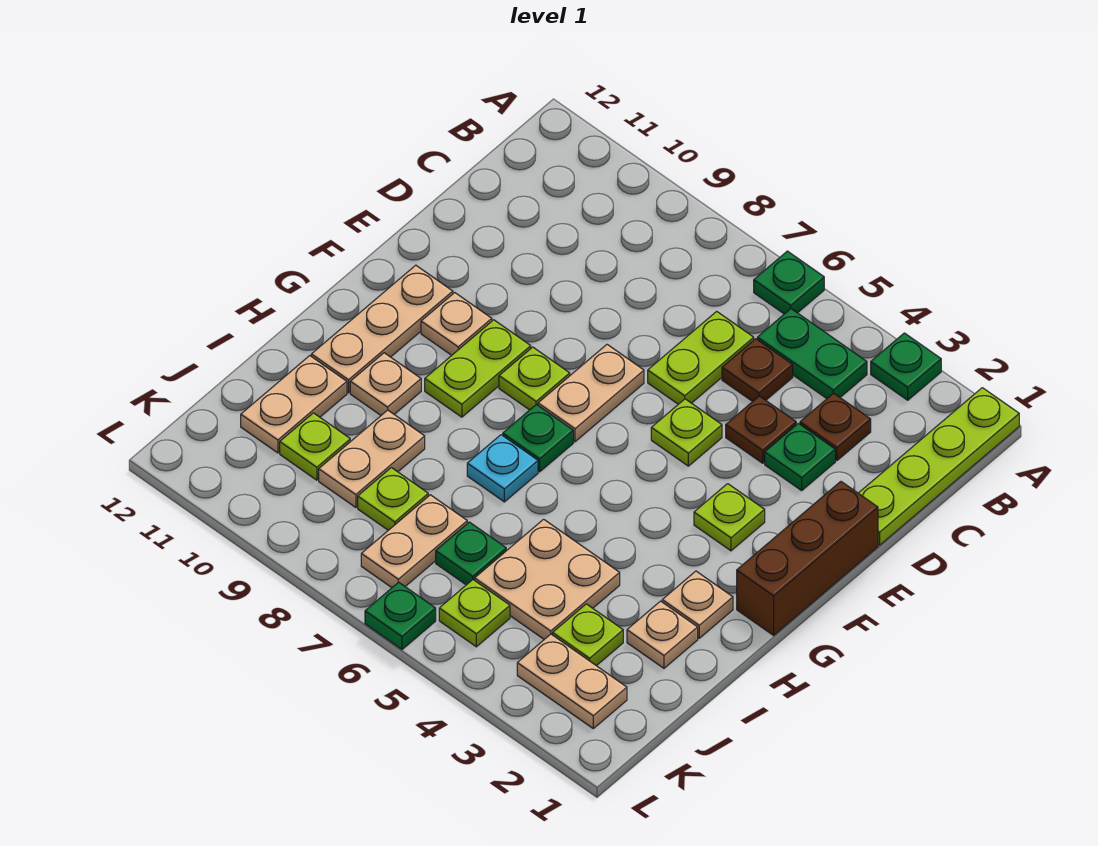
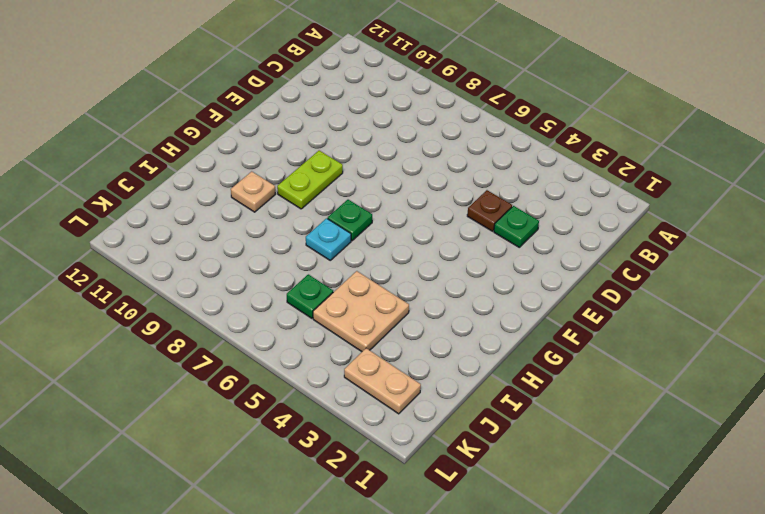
none -> lime 1x4 plate [858,388,1019,545]
none -> green 1x1 plate [871,333,941,400]
none -> green 1x1 plate [754,251,824,314]
none -> green 1x2 plate [757,309,867,398]

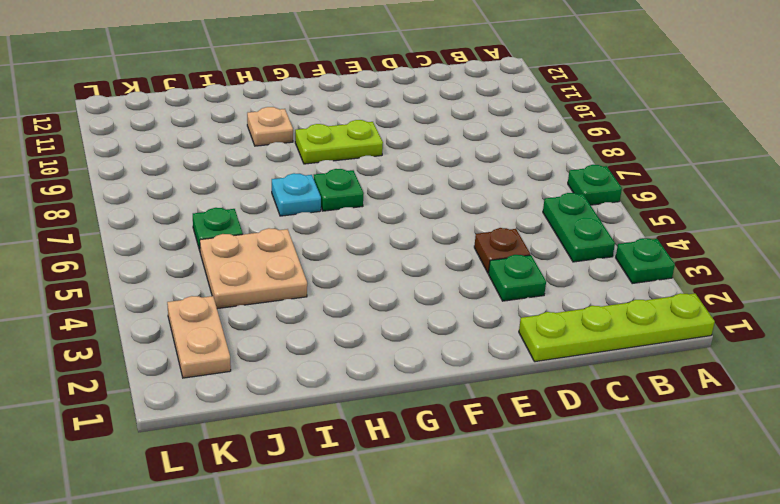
none -> brown 1x1 plate [800,393,871,460]
none -> brown 1x1 plate [722,339,793,402]
none -> lime 1x2 plate [648,311,754,404]
none -> brown 1x3 brick [737,482,878,635]

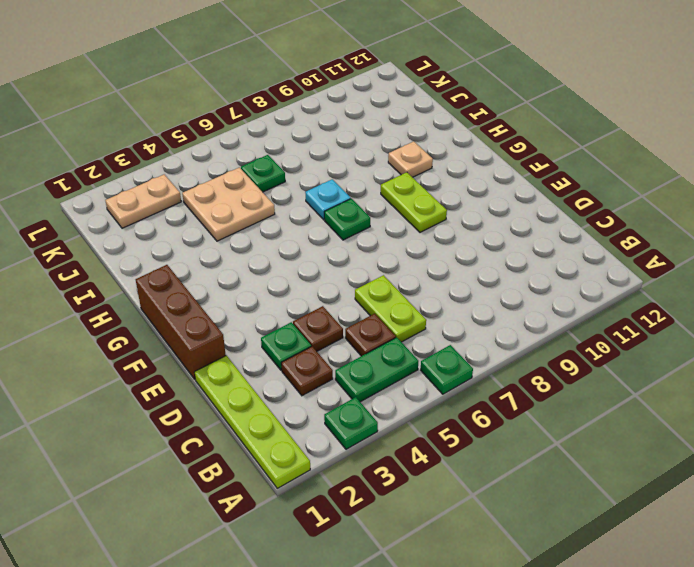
none -> lime 1x1 plate [651,399,722,466]
none -> tan 1x2 plate [538,345,644,442]
none -> lime 1x1 plate [694,484,765,551]
none -> lime 1x1 plate [499,347,570,410]

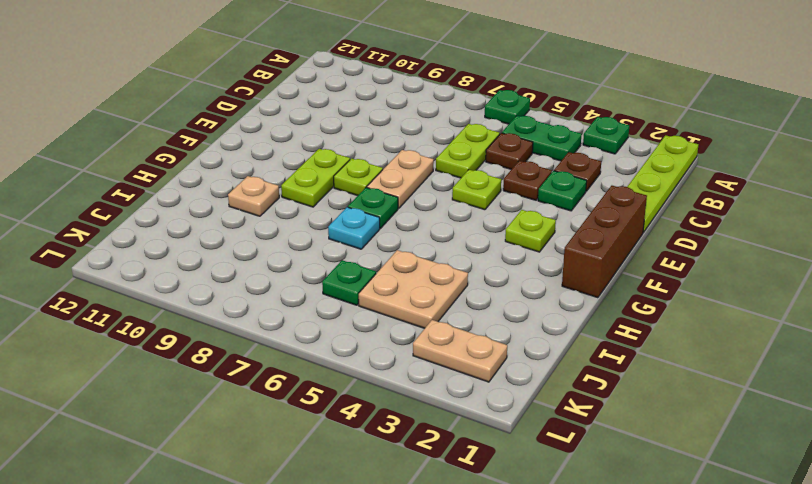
none -> tan 1x1 plate [421,293,492,355]
none -> tan 1x3 plate [311,265,453,393]
none -> tan 1x1 plate [662,571,733,638]
none -> tan 1x1 plate [627,601,698,668]

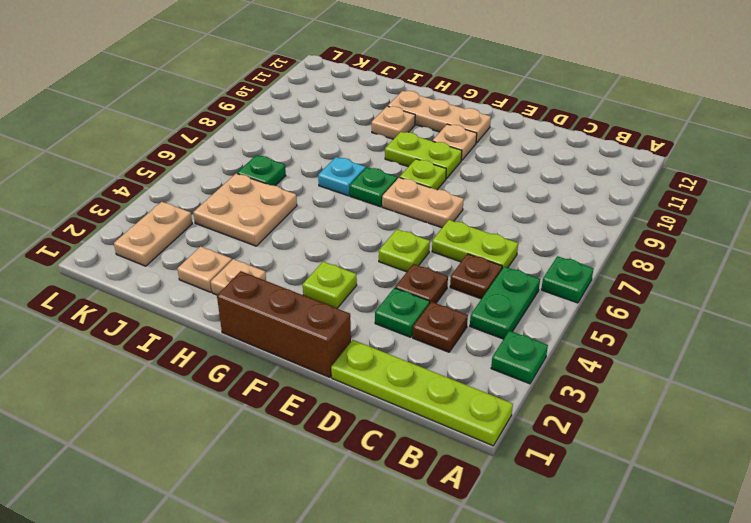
none -> tan 1x2 plate [319,410,425,507]
none -> tan 1x2 plate [241,356,347,453]
none -> lime 1x1 plate [553,604,623,666]
none -> tan 1x2 plate [361,495,467,588]

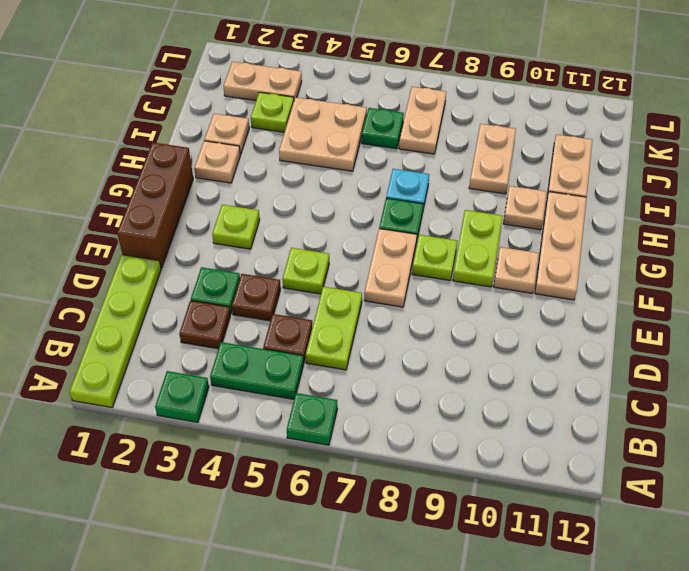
none -> lime 1x1 plate [358,468,428,530]
none -> lime 1x1 plate [280,413,350,480]
none -> lime 1x1 plate [439,580,510,647]
none -> green 1x1 plate [365,582,436,649]

